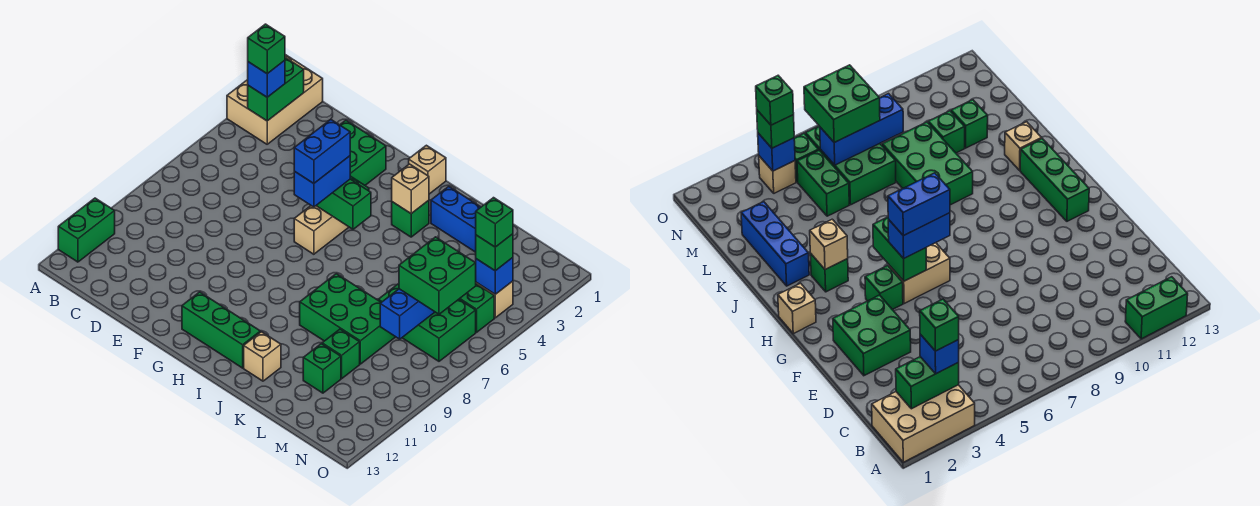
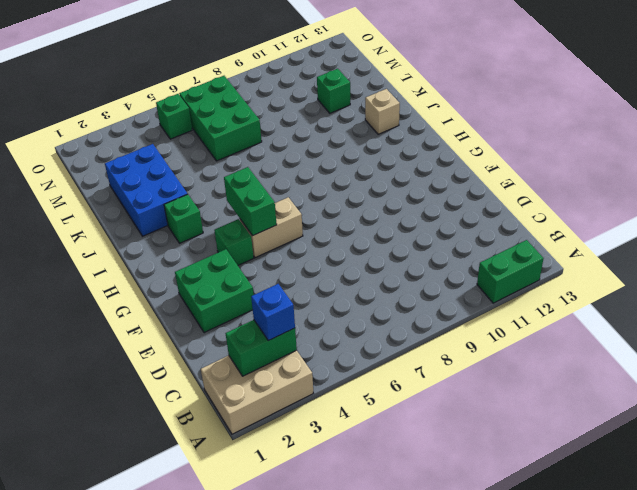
blue 2x3 brick [105,144,187,236] -> blue 1x3 brick [431,186,481,252]
none -> green 1x3 brick [182,292,260,368]
none -> tan 1x1 brick [409,145,446,194]
none -> green 2x3 brick [300,274,395,364]

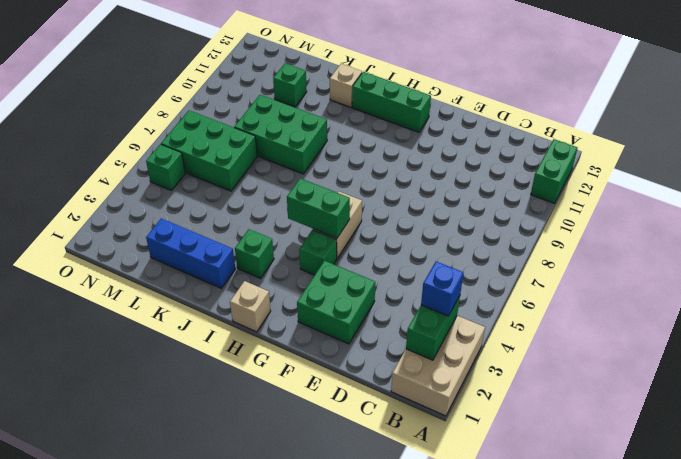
none -> green 1x2 brick [797,150,849,216]
none -> green 1x1 brick [322,329,360,378]
none -> tan 1x1 brick [476,281,513,318]

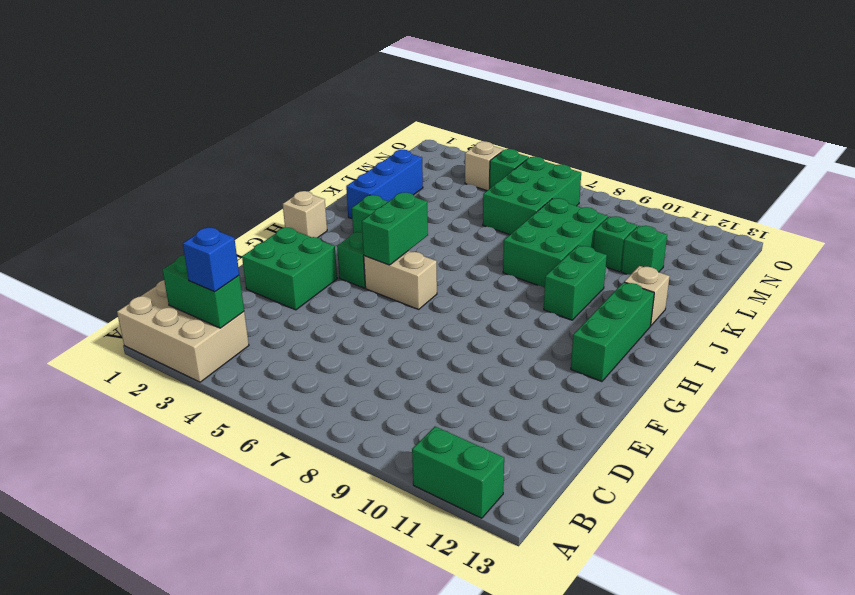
green 1x2 brick [544,246,607,320] -> green 1x2 brick moved to [797,150,849,216]
none -> tan 1x1 brick [392,164,429,214]
none -> blue 1x3 brick [380,289,434,339]
none -> blue 1x1 brick [476,258,513,294]

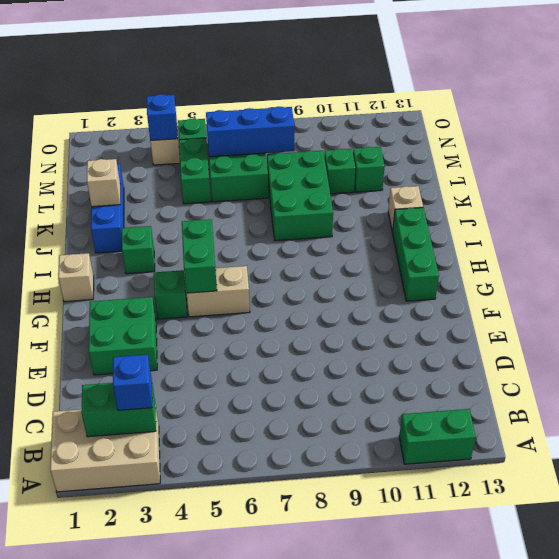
tan 1x1 brick [87,159,120,207] -> tan 1x1 brick moved to [392,164,429,214]
none -> blue 1x2 brick [294,156,350,207]
none -> green 2x2 brick [399,237,476,314]
none -> green 1x1 brick [476,234,513,271]

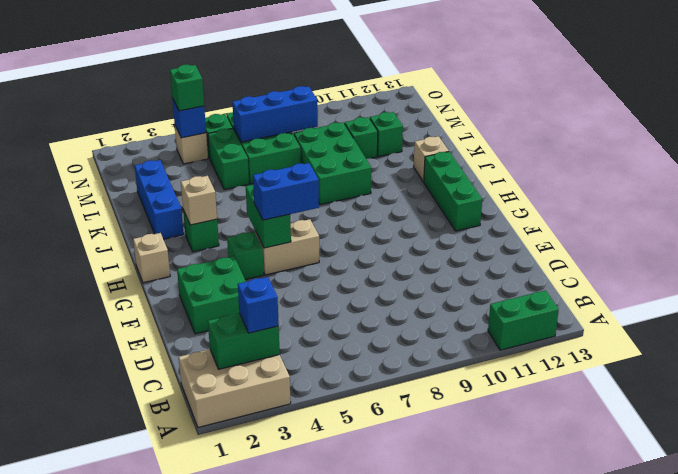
none -> green 2x2 brick [399,237,476,314]
none -> green 1x1 brick [248,24,285,74]
none -> blue 1x2 brick [294,120,350,184]

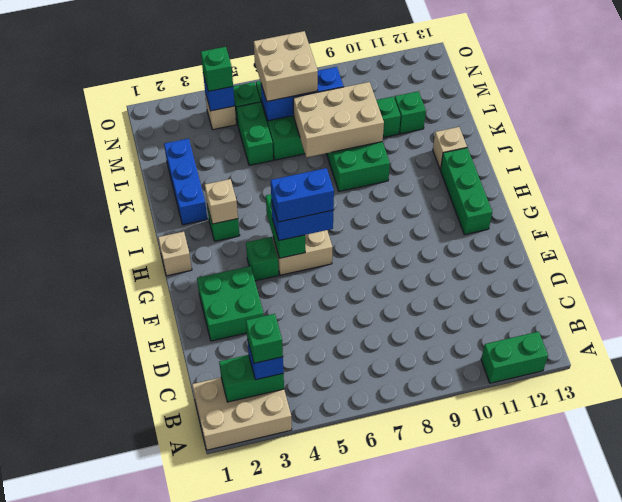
tan 2x3 brick [293,82,384,157] -> none
tan 2x2 brick [254,31,318,101] -> green 2x2 brick [399,237,476,314]
none -> green 1x1 brick [476,198,513,247]

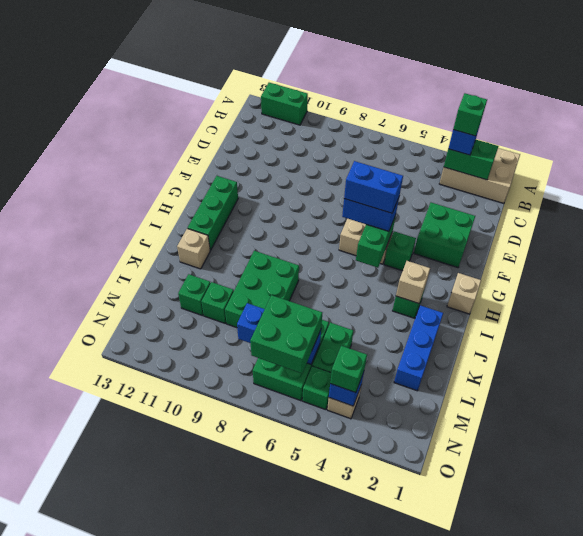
none -> green 1x1 brick [476,198,513,247]

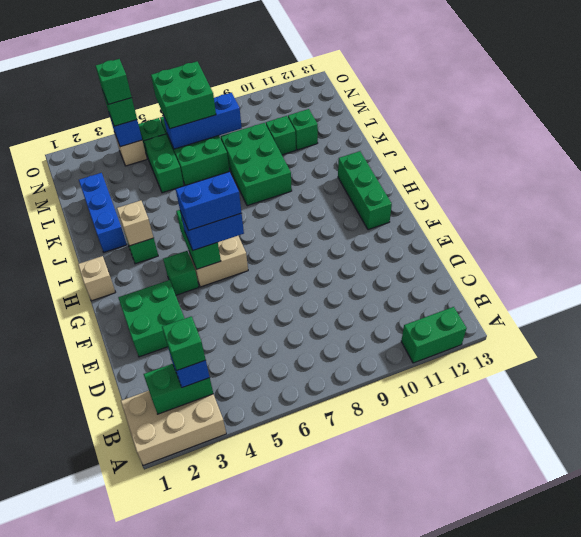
none -> tan 1x1 brick [244,332,281,381]

